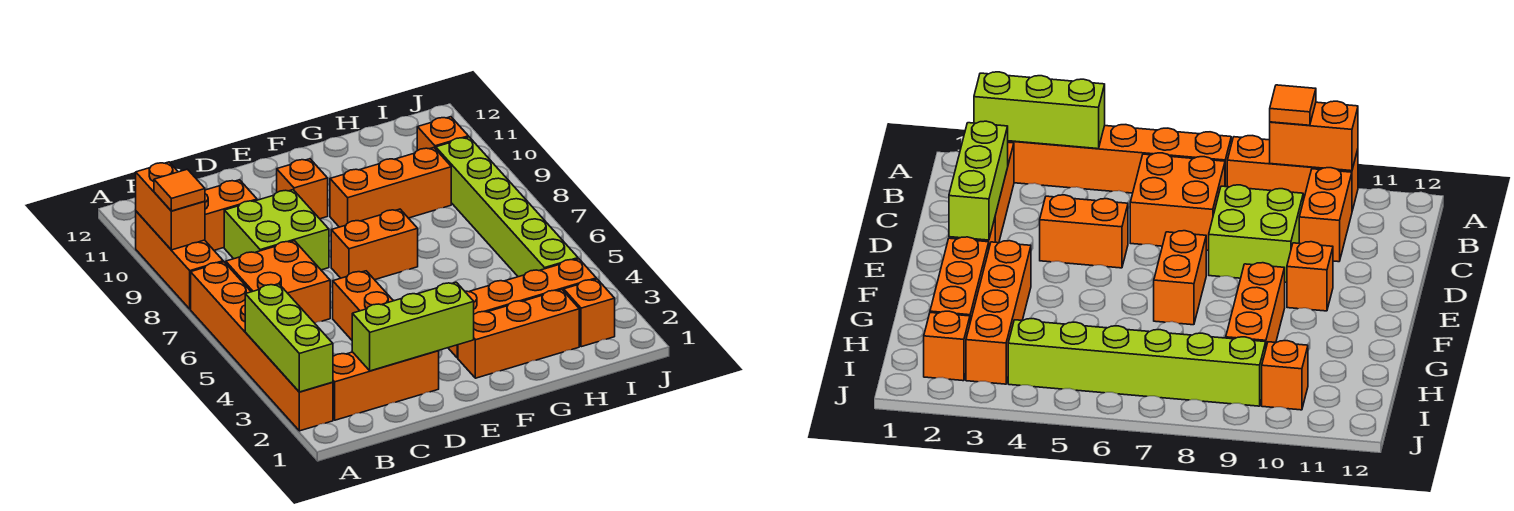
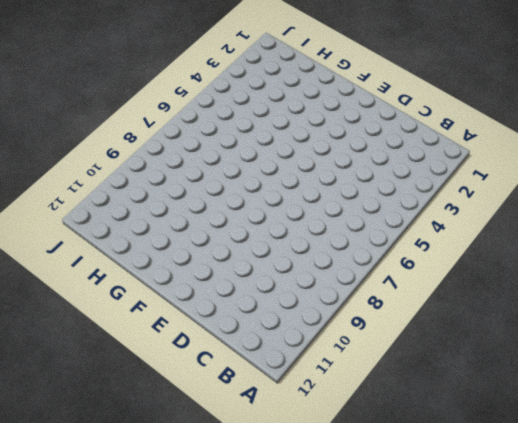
none -> orange 1x6 brick [191,262,333,431]
none -> orange 1x3 brick [136,211,223,309]
none -> orange 1x3 brick [333,351,439,420]

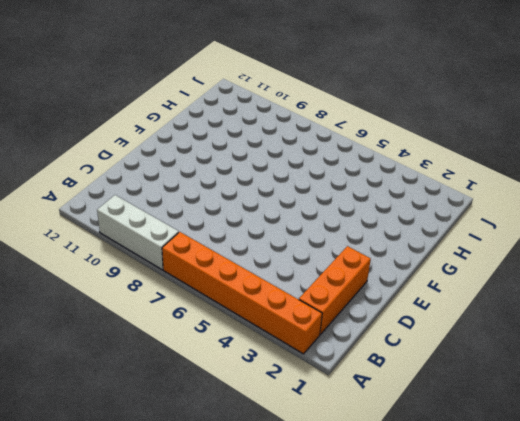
white 1x3 brick [97,195,179,270] -> orange 1x3 brick [136,211,223,309]
none -> orange 2x2 brick [226,241,330,323]
none -> orange 1x2 brick [205,180,257,250]
none -> lime 2x2 brick [224,190,329,270]

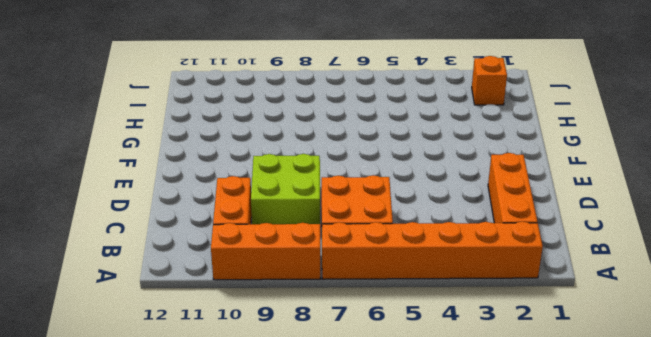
none -> orange 1x2 brick [333,271,393,340]
none -> orange 1x2 brick [331,209,418,280]
none -> orange 1x1 brick [277,159,328,219]

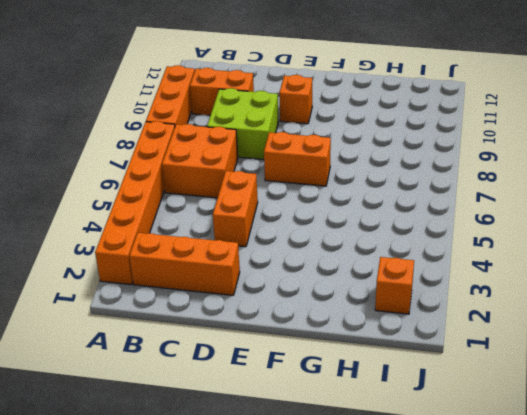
none -> orange 1x3 brick [458,290,579,378]
none -> orange 1x4 brick [449,259,596,358]
none -> orange 1x3 brick [330,148,451,227]

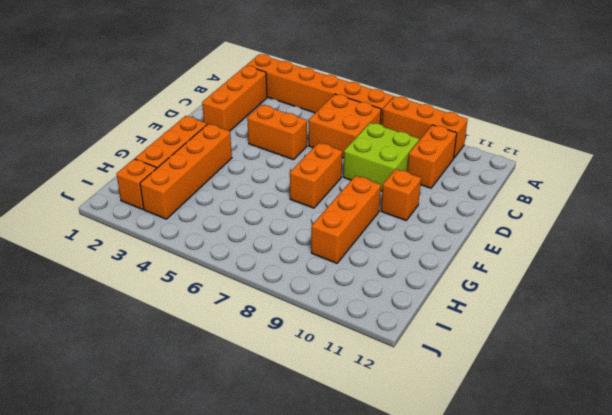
none -> lime 1x6 brick [436,137,578,277]
none -> orange 1x1 brick [417,117,468,151]
none -> lime 1x3 brick [245,284,333,392]

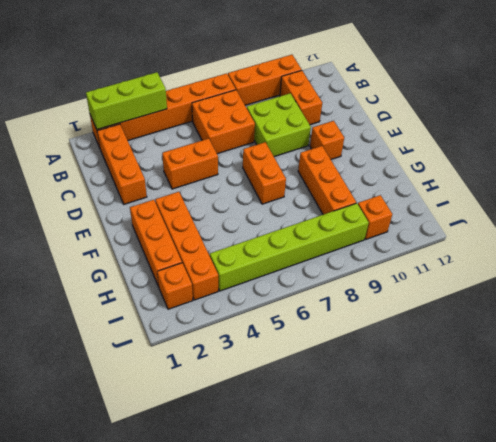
none -> orange 1x2 brick [136,162,205,250]
none -> lime 1x3 brick [352,282,474,371]
none -> orange 1x1 tile [154,169,205,211]

